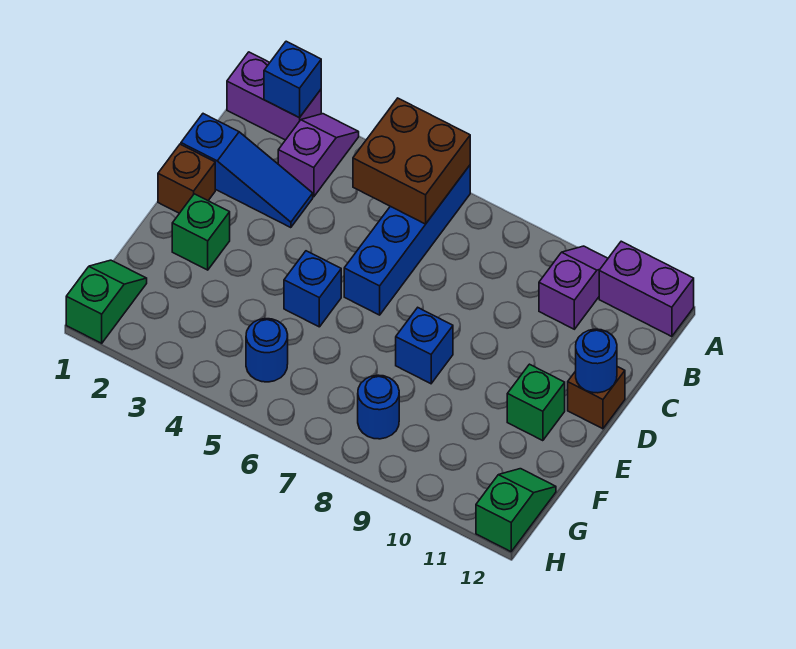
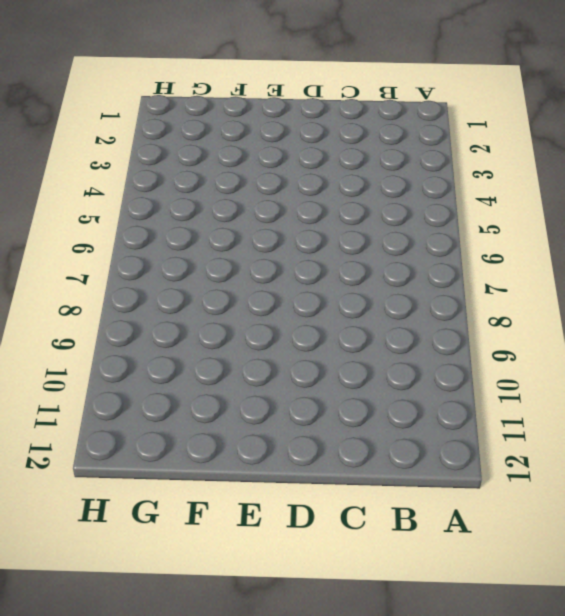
none -> purple 1x2 brick [227,52,321,140]
none -> purple 1x2 slope [278,114,359,197]
none -> blue 1x4 brick [344,165,470,315]

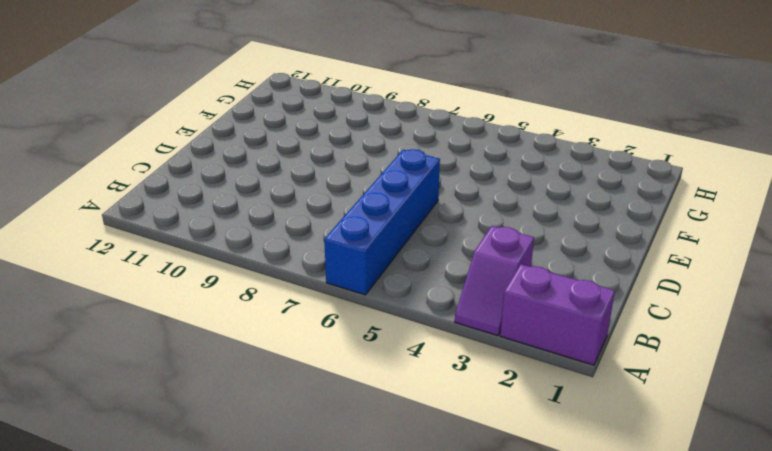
none -> purple 1x2 slope [539,246,608,329]
none -> purple 1x2 brick [599,241,694,337]
none -> blue 1x3 slope [181,114,313,228]

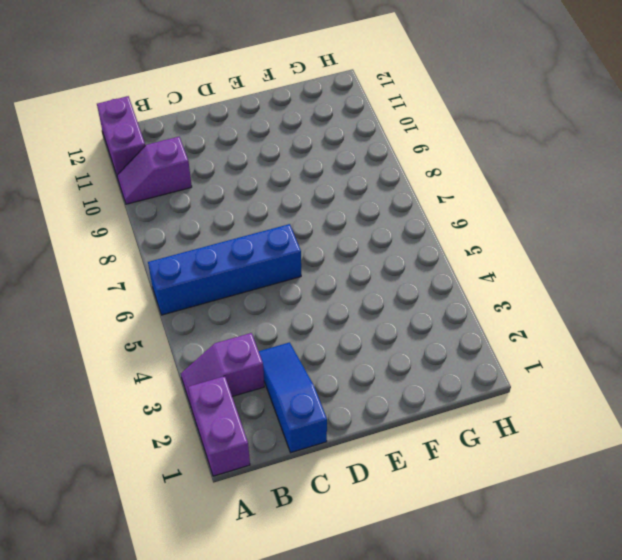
none -> brown 1x1 brick [158,144,215,213]
none -> brown 1x1 brick [568,367,625,429]
none -> green 1x1 brick [172,194,230,270]

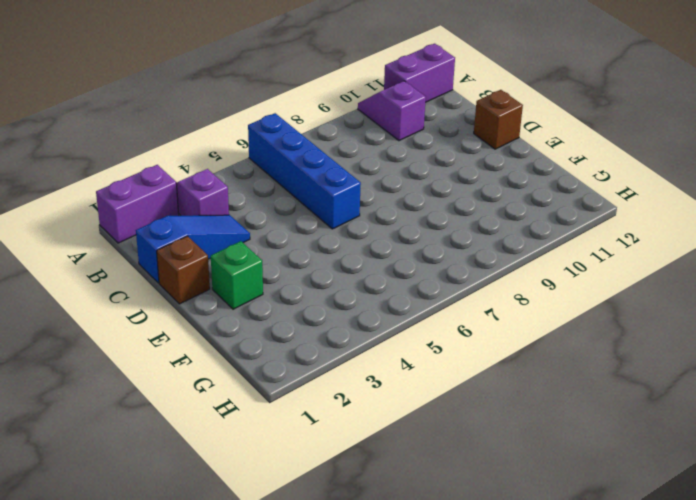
none -> blue 1x1 brick [284,251,341,327]
none -> blue 1x1 brick [396,308,453,384]
none -> green 1x1 brick [507,364,565,441]

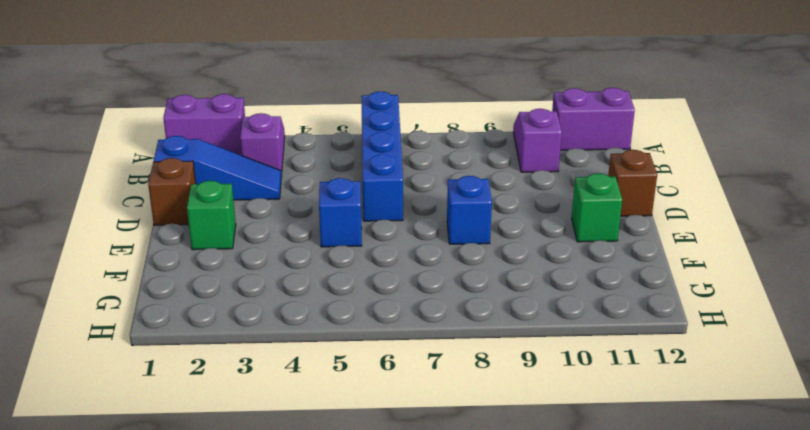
none -> green 1x2 slope [66,260,147,343]
none -> blue 1x1 round brick [246,319,288,382]
none -> blue 1x1 round brick [358,375,399,439]

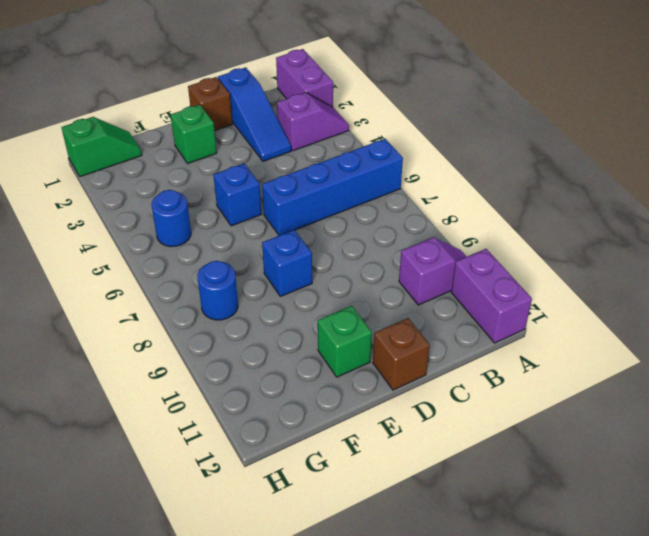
none -> green 1x2 slope [476,469,556,552]
none -> blue 1x1 brick [264,41,321,118]
none -> brown 2x2 brick [353,98,470,224]

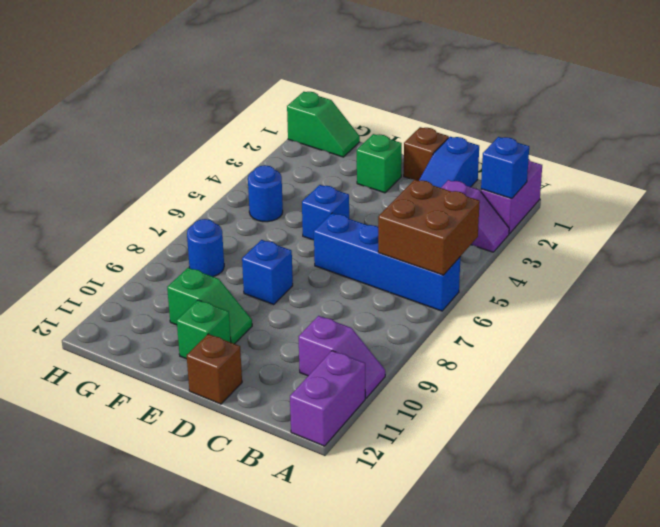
green 1x2 slope [167,268,252,344] -> green 1x2 slope moved to [476,469,556,552]
none -> blue 1x1 round brick [576,329,617,393]

